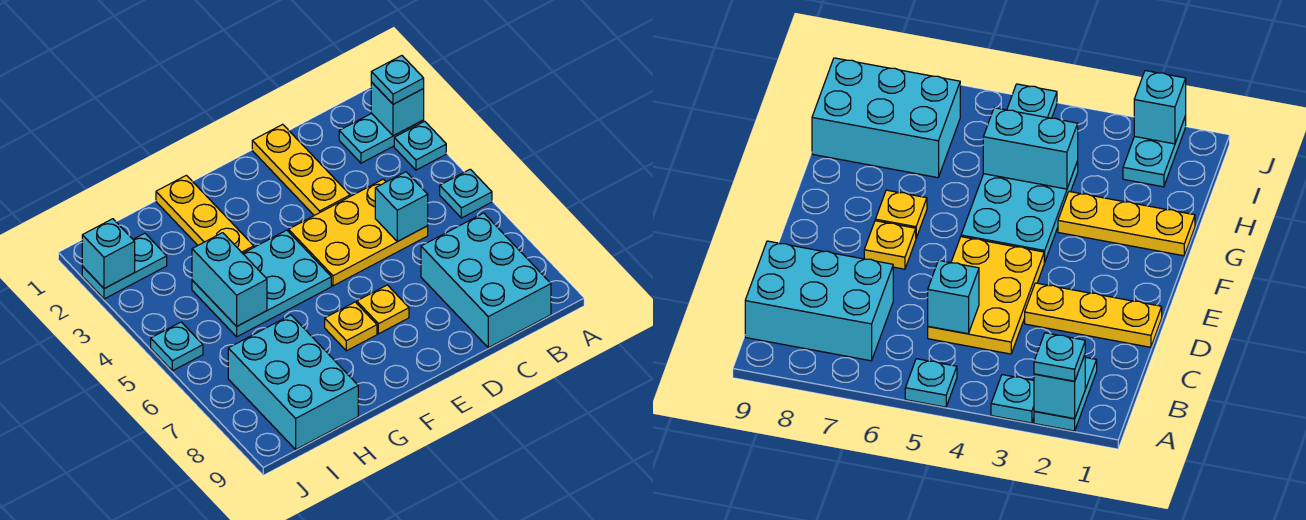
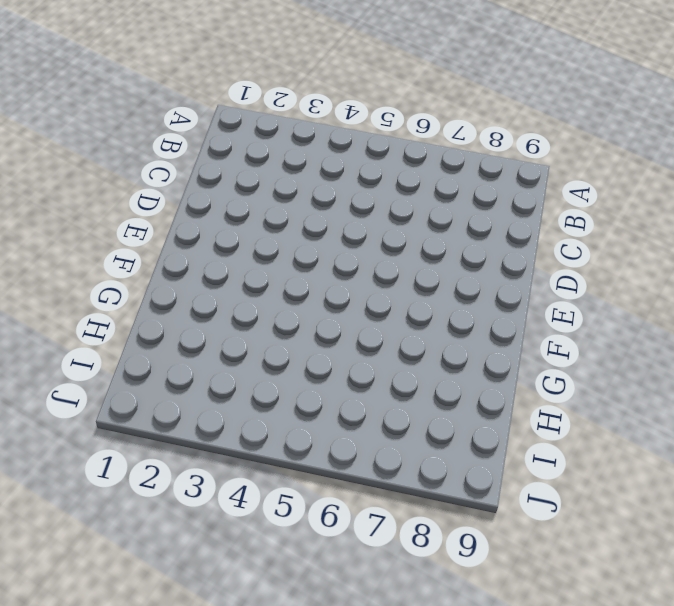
none -> cyan 1x2 plate [339,113,424,163]
none -> cyan 1x1 plate [394,121,446,170]
none -> cyan 1x1 plate [440,169,492,218]

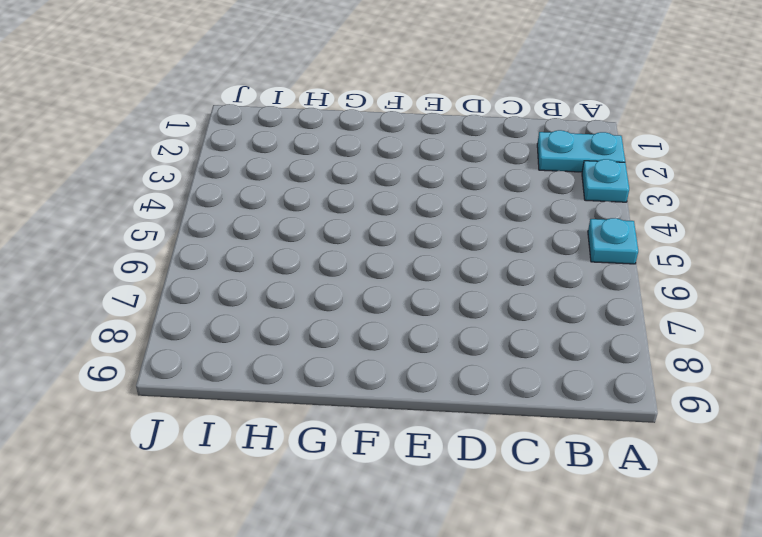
none -> cyan 2x3 brick [421,213,551,348]
none -> yellow 2x3 plate [288,179,428,286]
none -> yellow 1x3 plate [252,124,350,215]

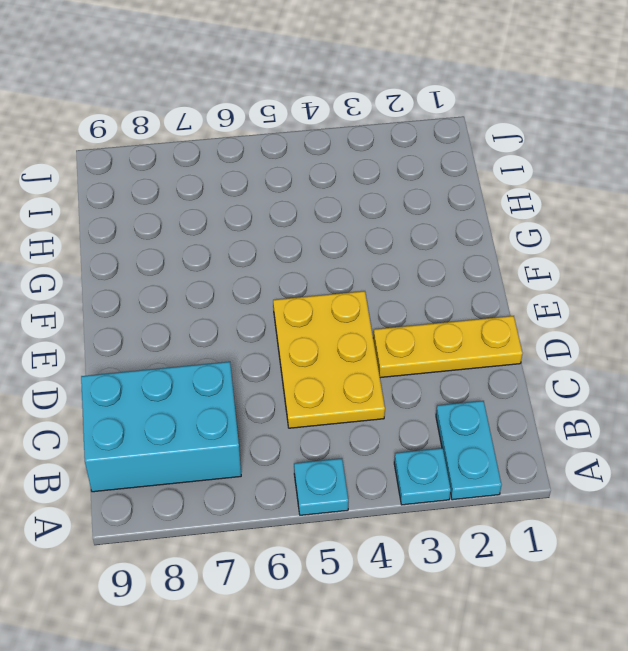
none -> yellow 1x1 plate [357,285,409,334]
none -> cyan 2x3 plate [192,230,331,337]
none -> yellow 1x1 plate [325,302,377,351]

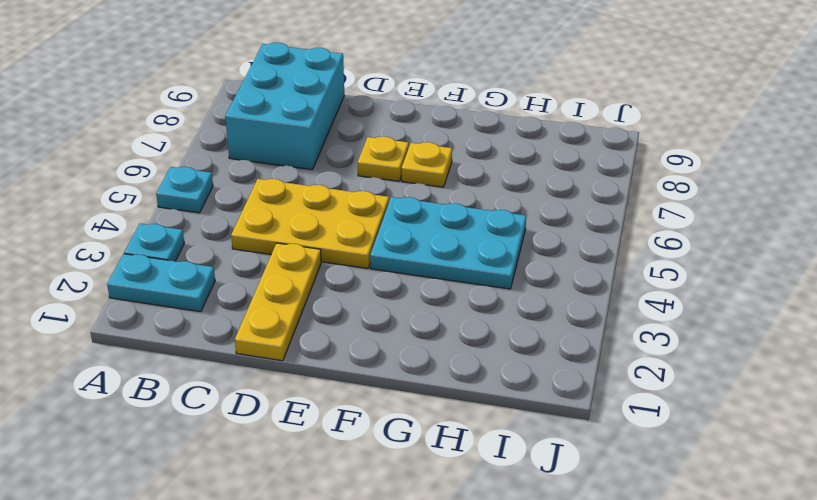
none -> yellow 1x3 plate [156,175,254,253]
none -> cyan 2x3 brick [228,315,358,449]
none -> cyan 1x2 plate [82,233,167,299]

